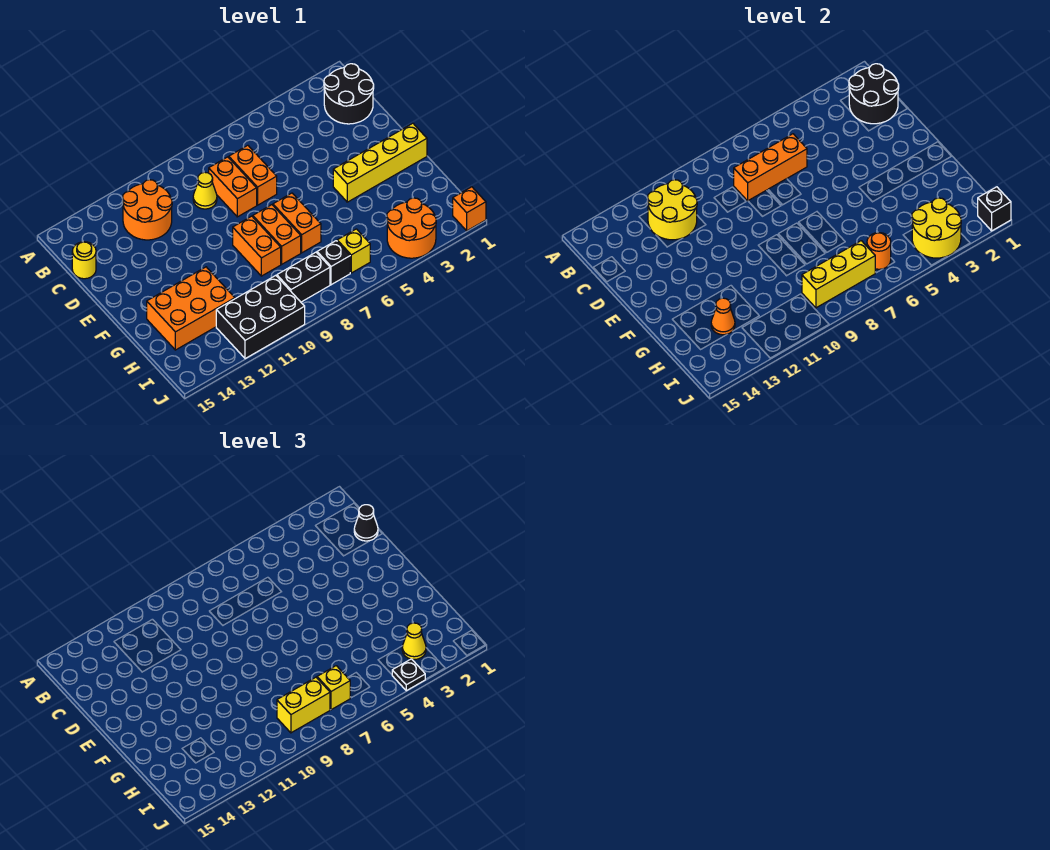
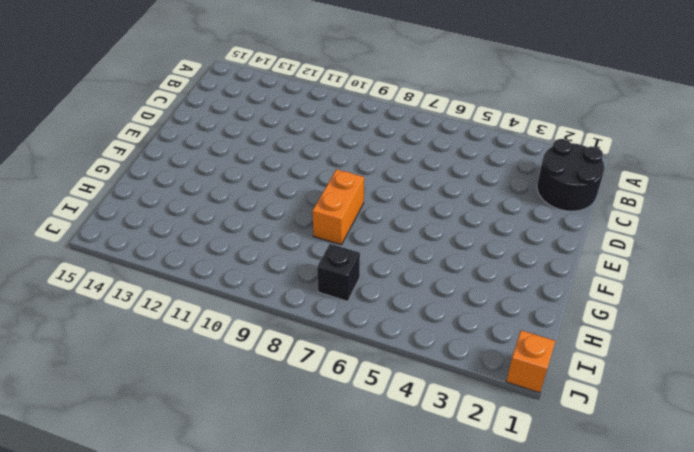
none -> orange 2x2 round brick [123,180,172,240]
none -> orange 1x2 brick [229,145,277,205]
none -> orange 1x2 brick [209,157,257,217]
none -> yellow 1x1 cone [193,172,217,209]

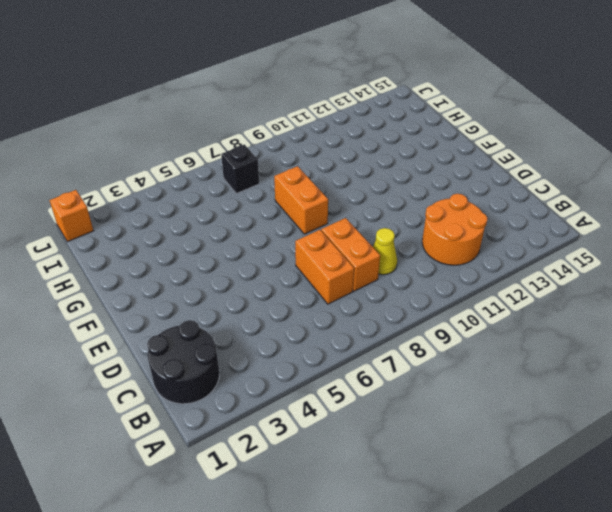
none -> yellow 1x1 round brick [72,242,96,279]
none -> yellow 1x4 brick [333,123,427,202]
none -> orange 1x2 brick [273,193,321,253]
none -> orange 1x2 brick [233,216,281,276]

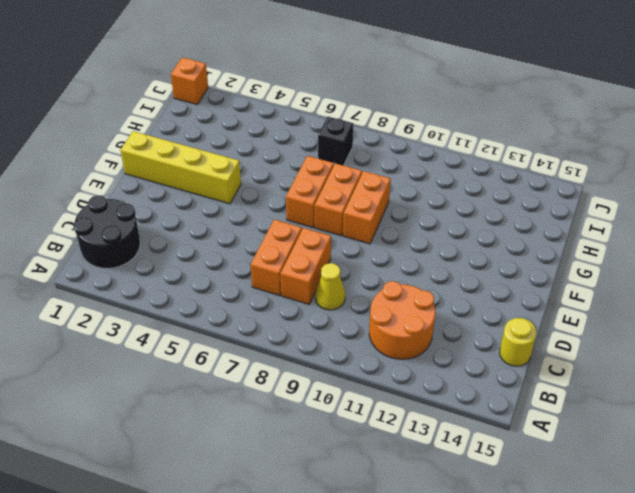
none -> orange 2x3 brick [147,267,235,350]
none -> orange 2x2 round brick [387,198,436,258]
none -> yellow 1x1 brick [337,229,370,273]
none -> black 1x2 brick [277,252,330,302]

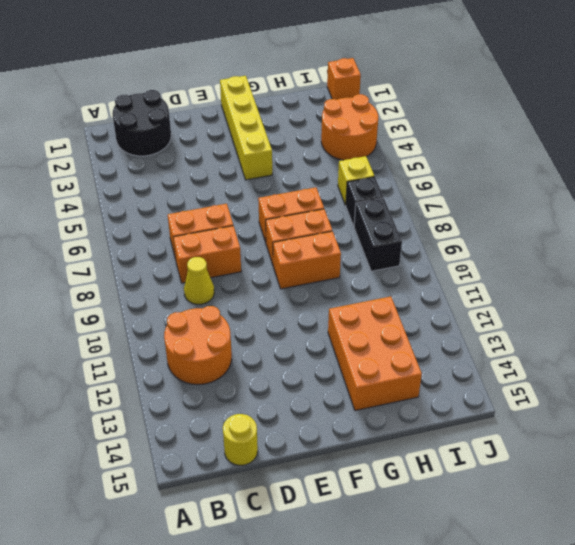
none -> black 2x3 brick [216,275,305,359]
none -> black 2x2 round brick [849,64,899,124]
none -> yellow 2x2 round brick [648,180,697,240]
none -> orange 1x3 brick [734,134,807,201]

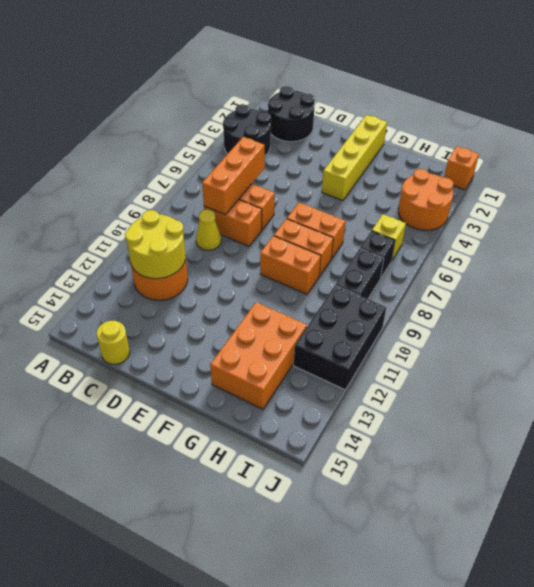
black 2x2 round brick [223,104,271,155] -> black 2x2 round brick moved to [849,64,899,124]
none -> orange 1x1 cone [711,298,735,335]
none -> yellow 2x2 round brick [912,198,961,258]
none -> orange 1x1 round brick [867,233,891,269]
none -> yellow 1x3 brick [802,241,875,308]

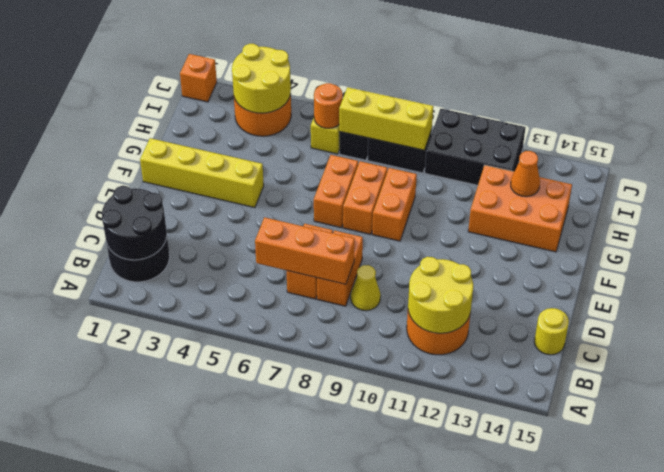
none -> black 1x1 brick [978,187,1011,231]
none -> black 1x1 cone [354,505,378,541]
none -> yellow 1x1 cone [402,623,426,660]
none -> yellow 1x1 brick [317,666,350,710]

